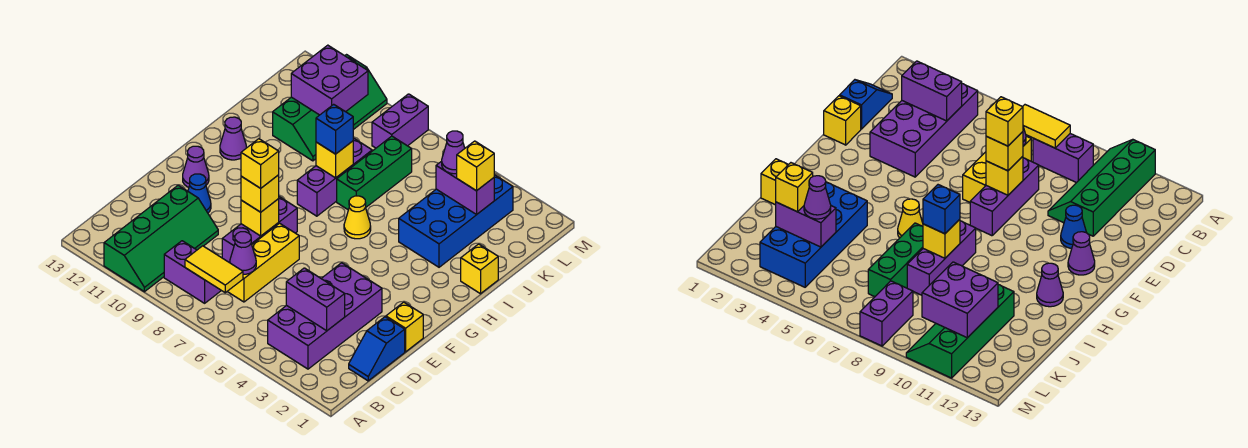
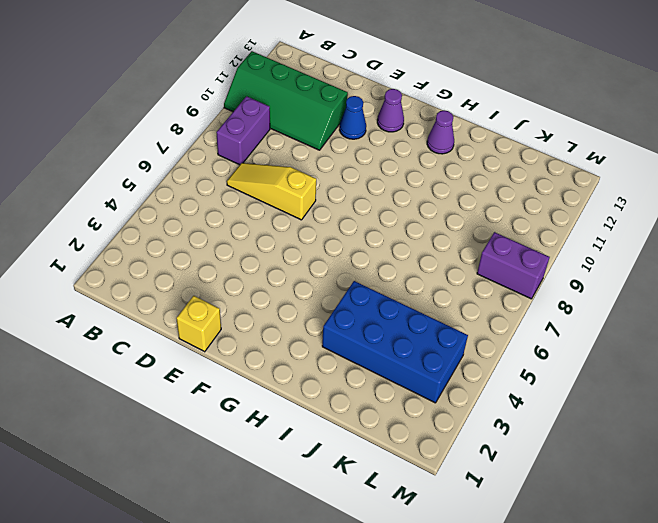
yellow 1x3 slope [227,163,316,220] -> yellow 1x3 brick [227,223,299,302]
none -> purple 2x4 brick [268,263,382,369]
none -> blue 1x2 slope [349,317,405,381]
none -> purple 1x3 brick [222,197,297,262]

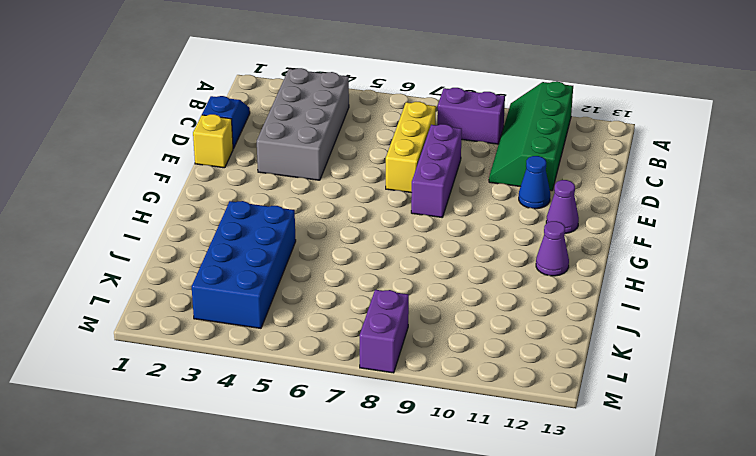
grey 2x4 brick [257,68,349,180] -> purple 2x4 brick [268,263,382,369]
none -> yellow 1x1 cone [344,196,371,239]
none -> purple 1x3 brick [297,138,372,216]
none -> yellow 1x1 brick [461,244,498,294]

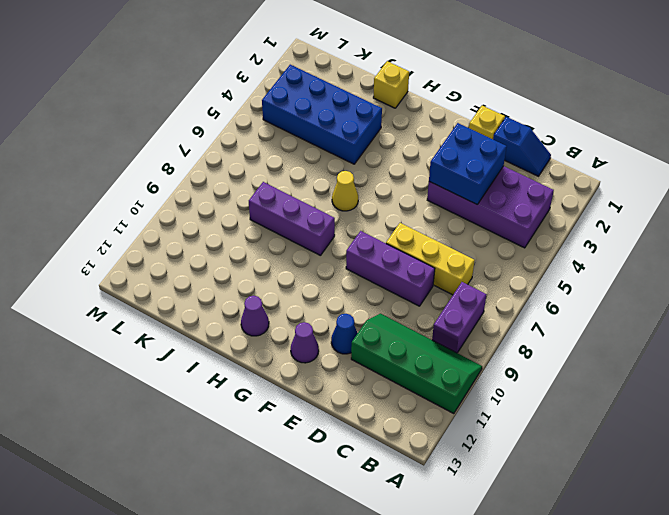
blue 2x2 brick [429,123,507,204] -> none
none -> green 1x3 brick [337,136,412,210]
none -> green 2x4 slope [273,55,387,161]
none -> purple 1x2 brick [372,94,428,148]

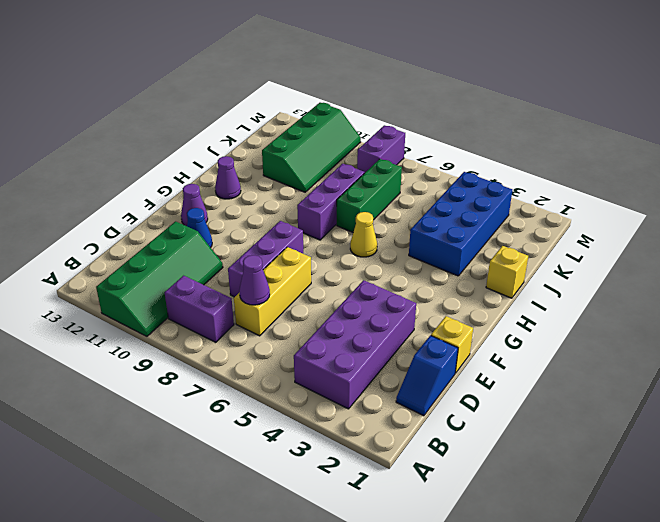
none -> yellow 1x2 tile [185,246,243,293]
none -> purple 1x2 brick [286,268,345,331]
none -> yellow 1x1 brick [241,199,279,236]

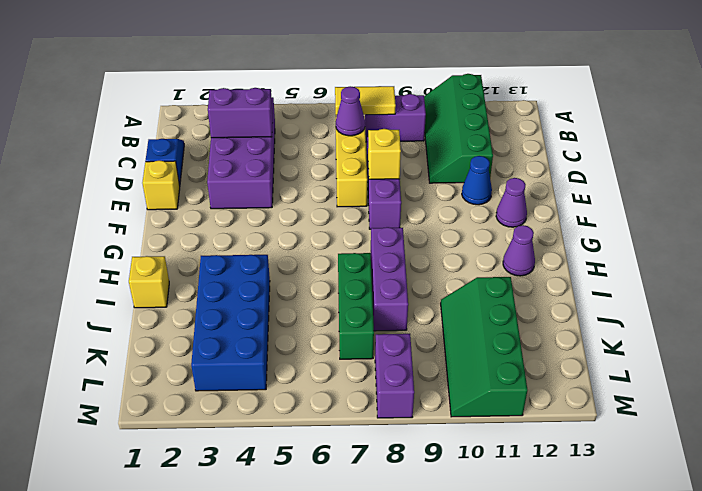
none -> yellow 1x1 cone [344,196,371,239]
none -> yellow 1x1 brick [316,141,353,178]
none -> purple 1x2 brick [436,161,494,214]

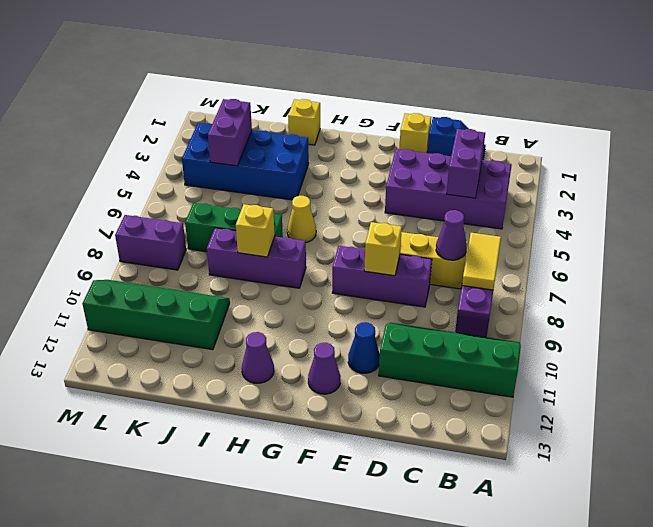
none -> purple 2x2 brick [291,45,368,115]
none -> yellow 1x1 brick [241,175,279,212]
none -> blue 1x1 brick [316,104,353,154]

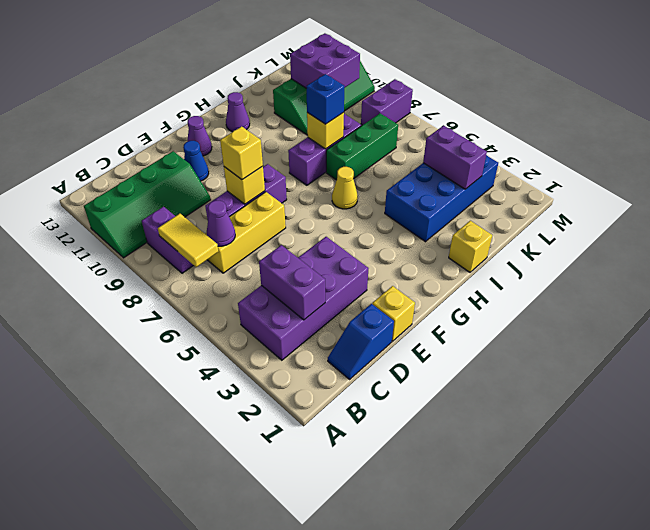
none -> yellow 1x1 brick [457,141,494,191]
none -> purple 1x1 cone [442,131,465,174]
none -> yellow 1x1 brick [241,139,279,188]

